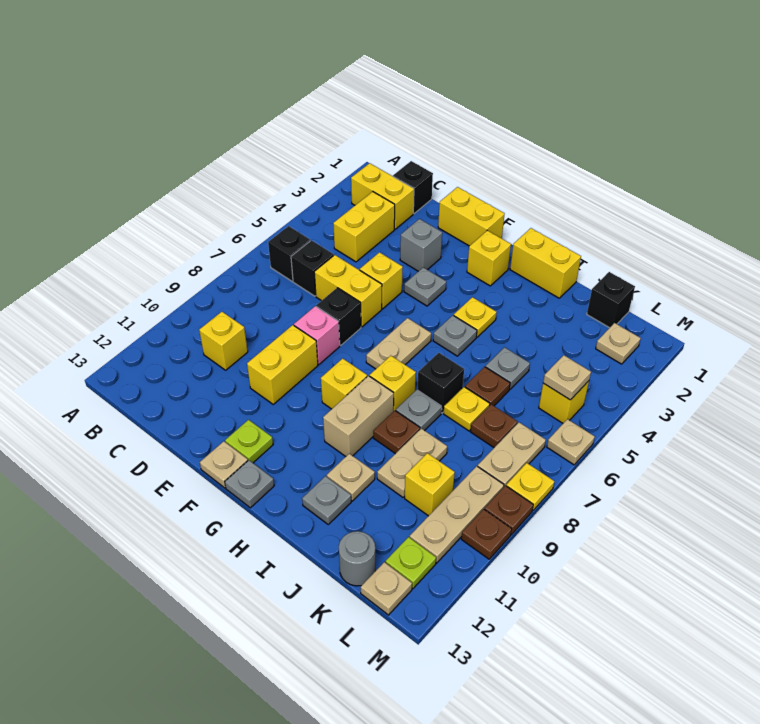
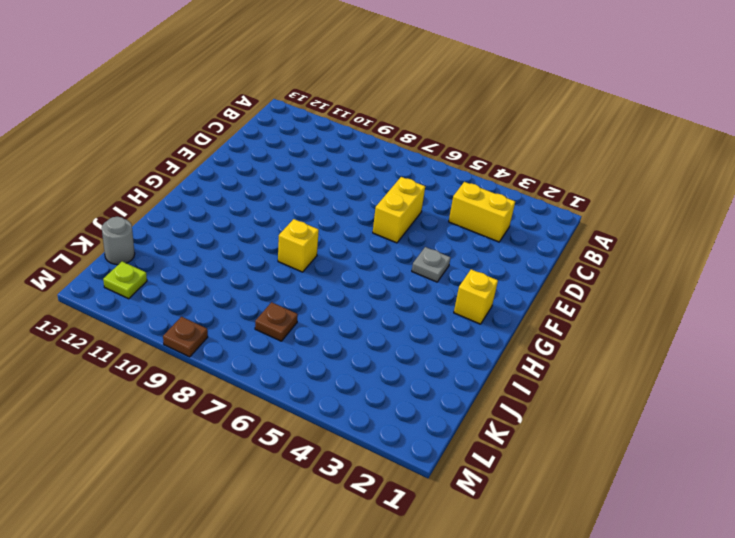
none -> yellow 1x2 brick [351,163,414,229]
none -> black 1x1 brick [268,226,310,281]
none -> black 1x1 brick [393,161,433,214]
none -> black 1x1 brick [291,240,334,296]

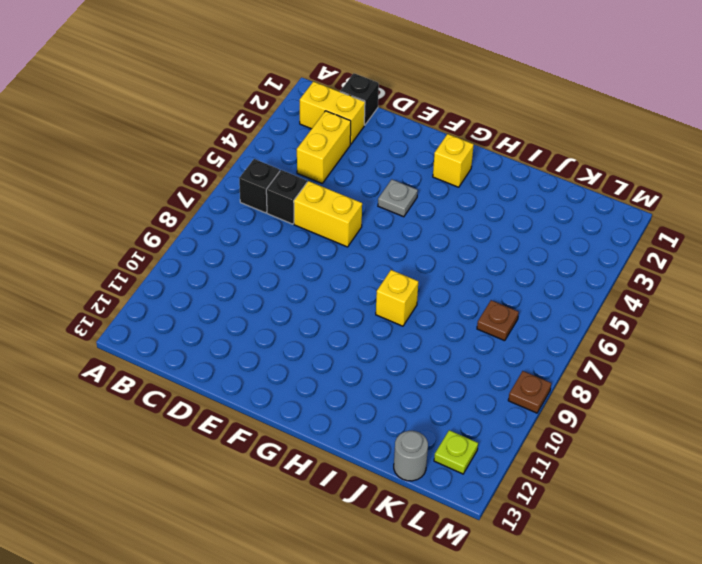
none -> yellow 1x1 brick [199,312,248,370]
none -> yellow 1x2 brick [438,187,504,246]
none -> grey 1x1 brick [400,219,442,271]
none -> yellow 1x1 brick [360,252,403,309]

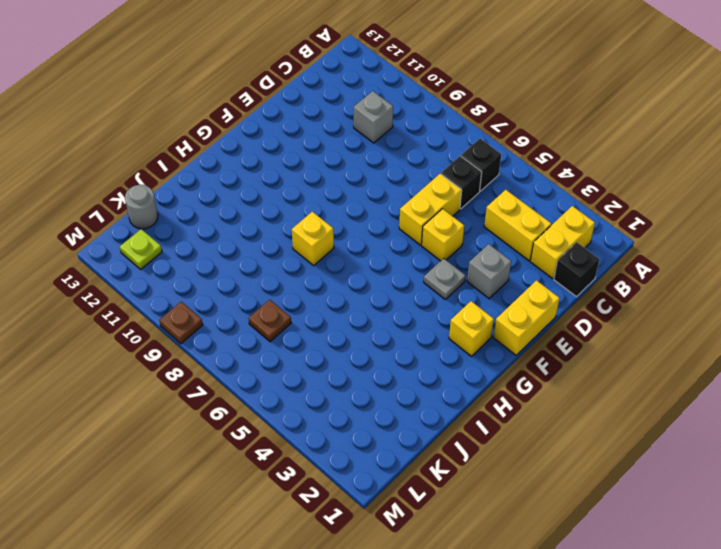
grey 1x1 brick [354,91,393,143] -> yellow 1x1 brick [199,312,248,370]
none -> black 1x1 brick [316,288,361,345]
none -> pink 1x1 brick [294,306,340,365]
none -> yellow 1x2 brick [247,325,318,404]
none -> lime 1x1 plate [225,420,273,463]

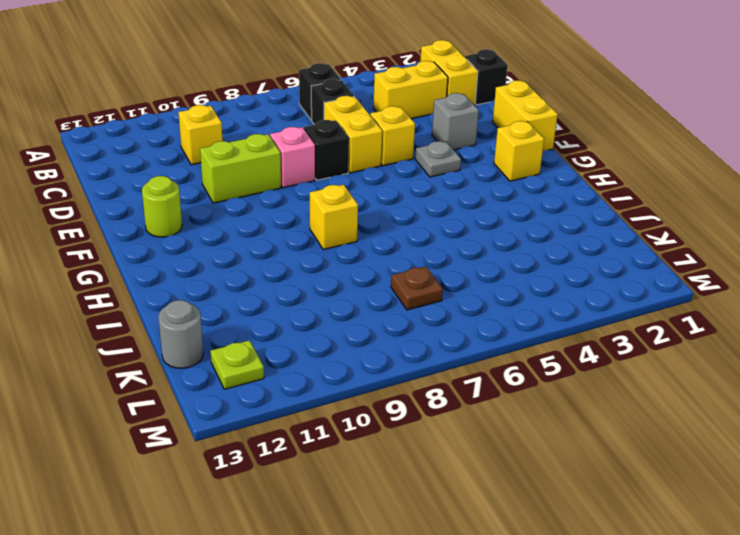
lime 1x2 brick [200,134,281,203] -> yellow 1x2 brick [247,325,318,404]
lime 1x1 round brick [142,176,182,237] -> lime 1x1 plate [225,420,273,463]
none -> tan 1x1 plate [200,441,248,488]
none -> tan 1x2 plate [366,318,431,369]
none -> yellow 1x1 brick [321,358,367,409]
none -> grey 1x1 plate [225,460,274,508]

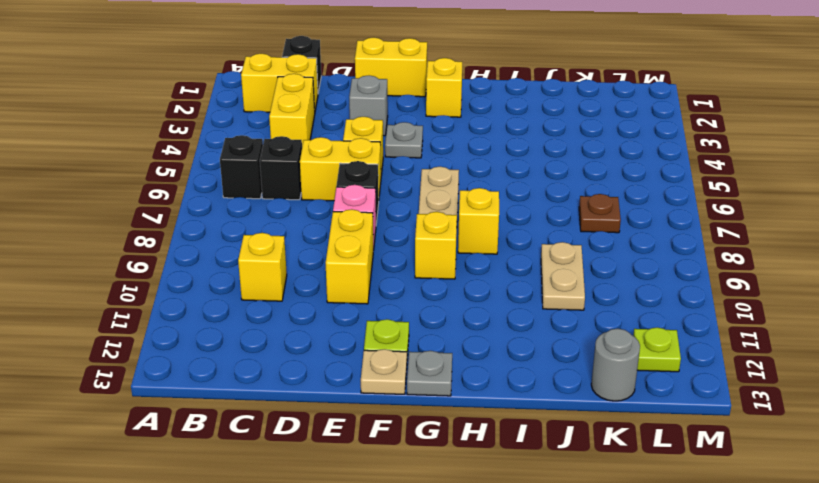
none -> yellow 1x2 brick [510,228,581,298]
none -> yellow 1x1 plate [454,297,497,337]
none -> grey 1x1 plate [433,315,477,356]
none -> tan 1x2 brick [323,376,394,456]

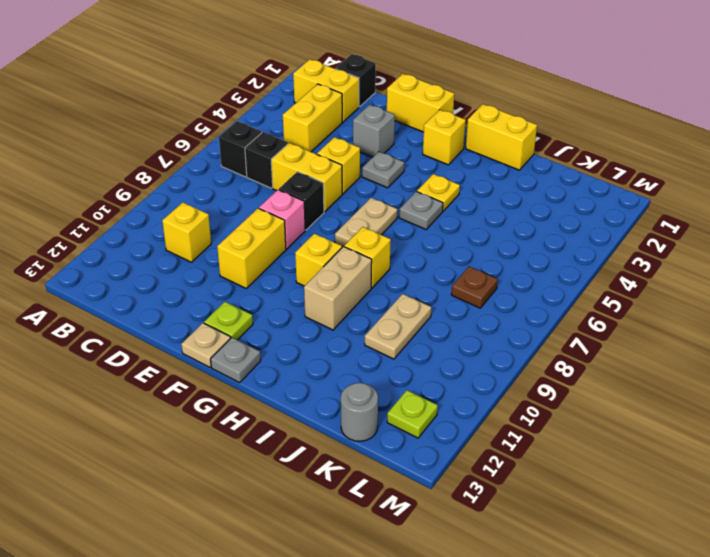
none -> black 1x1 brick [417,353,464,413]
none -> grey 1x1 plate [396,390,442,431]
none -> brown 1x1 plate [373,410,420,454]
none -> tan 1x1 plate [327,454,375,501]

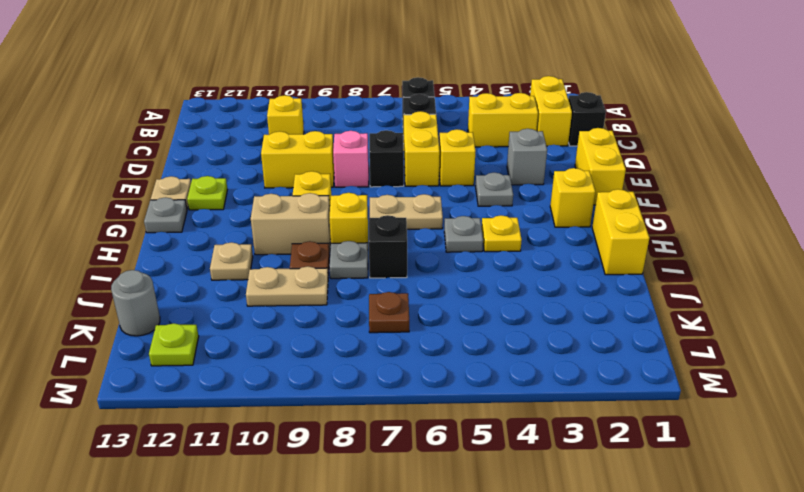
none -> grey 1x1 plate [302,476,351,524]
none -> grey 1x1 plate [485,347,530,390]
none -> brown 1x1 plate [465,367,510,406]
none -> yellow 1x1 plate [444,387,490,431]

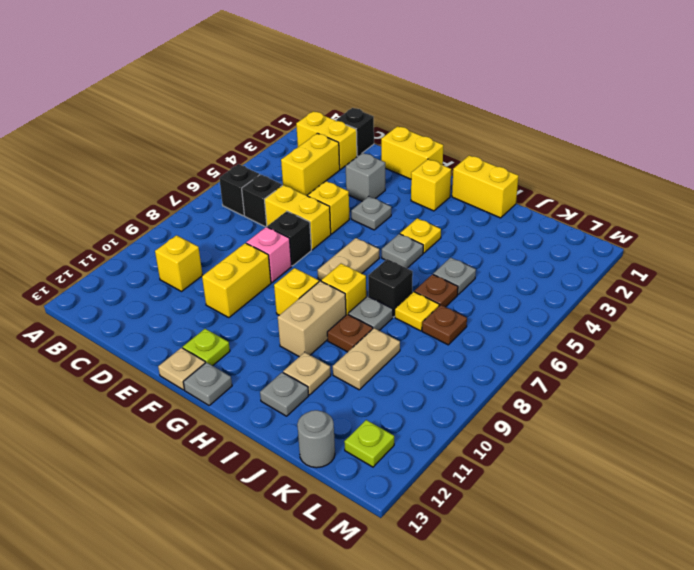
none -> black 1x1 brick [587,272,635,328]
none -> yellow 1x1 brick [405,453,455,516]
none -> tan 1x1 plate [596,323,641,364]
none -> yellow 1x1 brick [539,381,589,423]

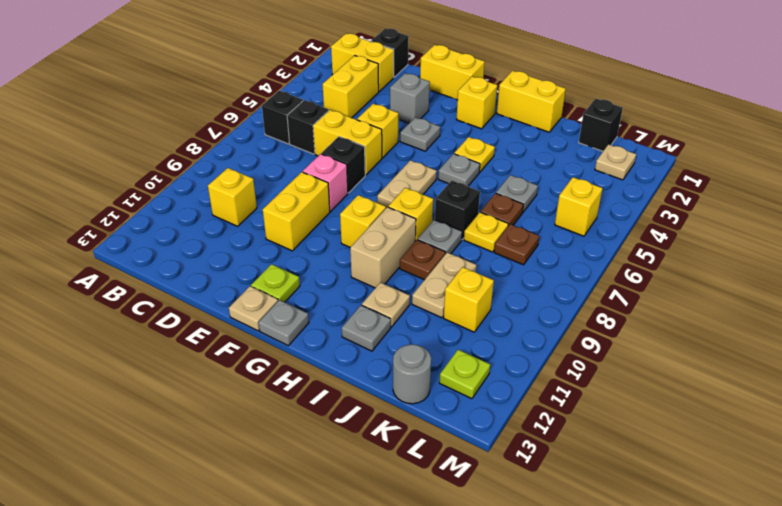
none -> tan 1x2 plate [478,422,546,486]
none -> tan 1x3 plate [410,466,504,563]
none -> tan 1x1 plate [361,562,412,615]
none -> tan 1x1 plate [547,419,595,465]

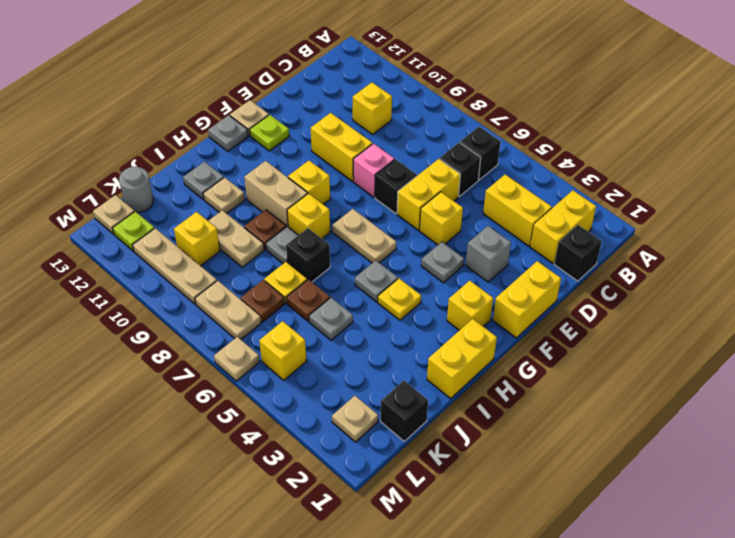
none -> yellow 1x1 plate [506,463,554,511]
none -> brown 1x1 plate [484,486,533,535]
none -> brown 1x1 plate [461,509,512,559]
none -> tan 1x1 plate [543,355,591,400]

